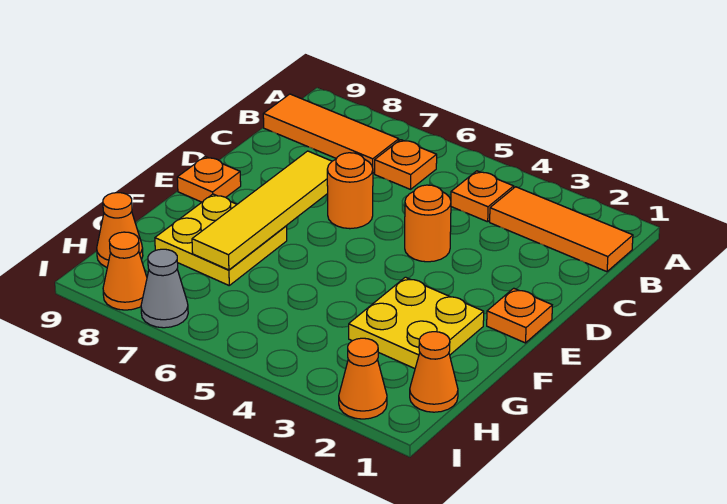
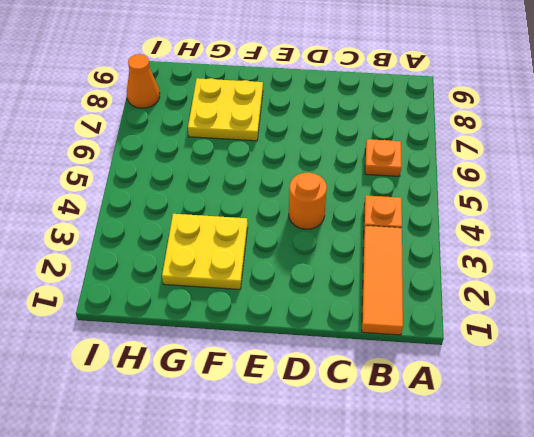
none -> orange 1x3 tile [263,94,399,173]
none -> orange 1x1 round brick [327,153,373,229]
none -> orange 1x1 plate [487,288,552,343]

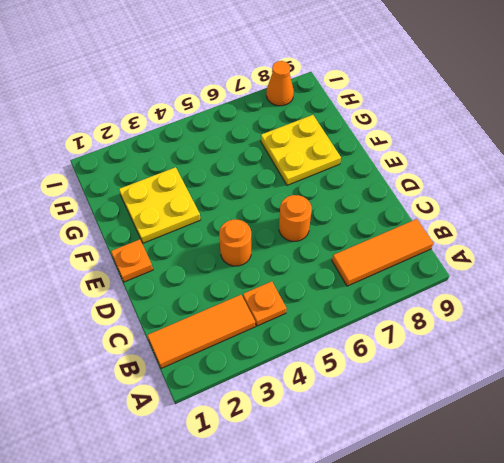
none -> orange 1x1 plate [375,140,437,189]
none -> orange 1x1 plate [177,157,241,202]
none -> orange 1x1 cone [410,332,458,412]

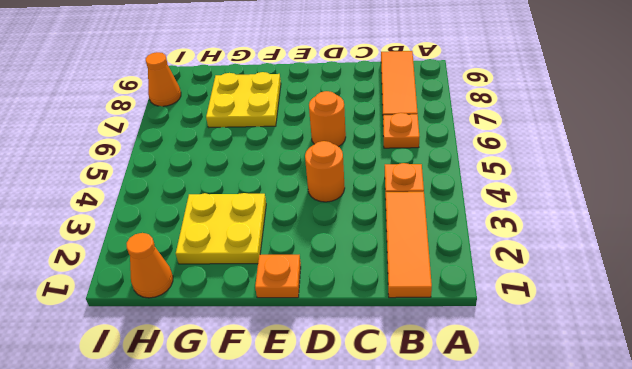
none -> orange 1x1 plate [177,157,241,202]
none -> orange 1x1 cone [97,193,143,267]
none -> orange 1x1 cone [339,338,387,419]

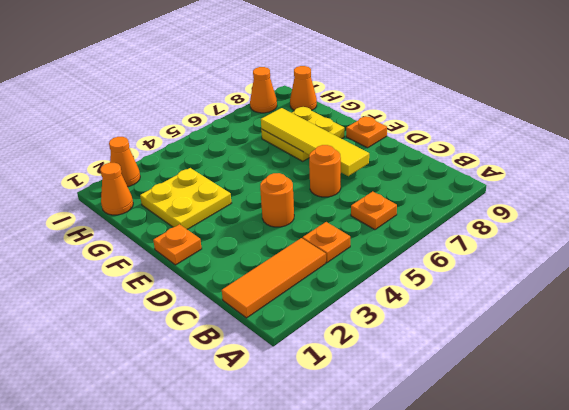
none -> orange 1x3 tile [263,94,399,173]
none -> grey 1x1 cone [141,249,188,328]

